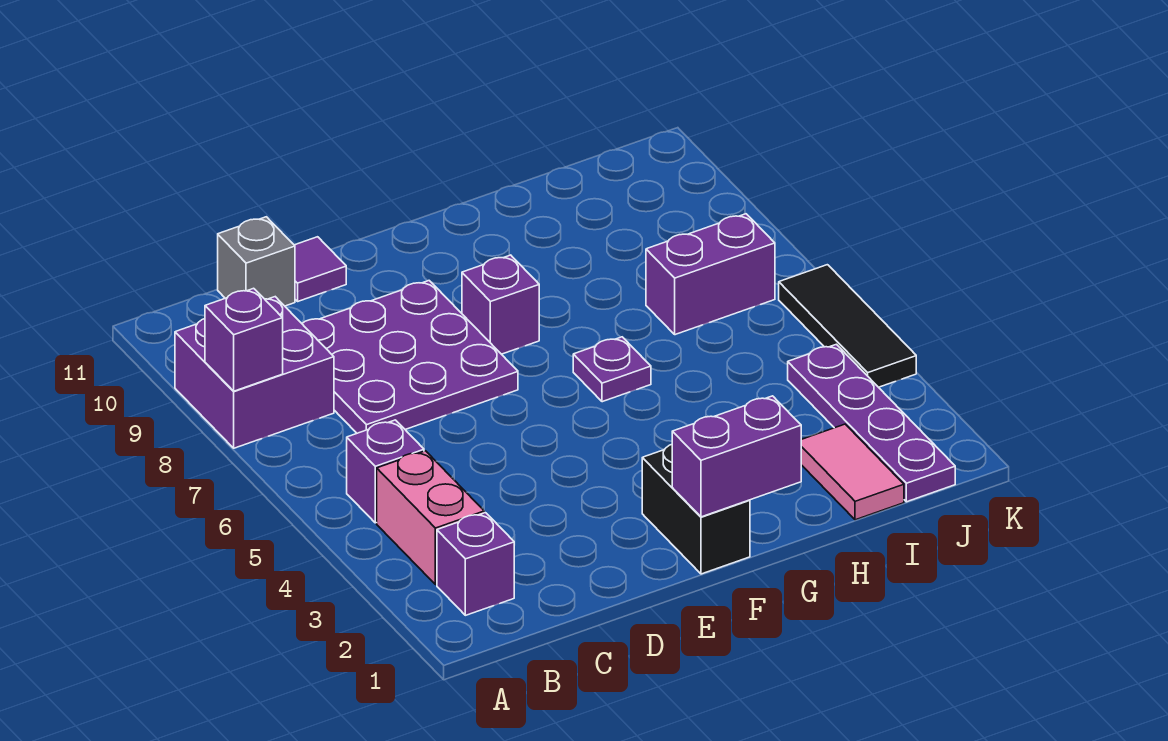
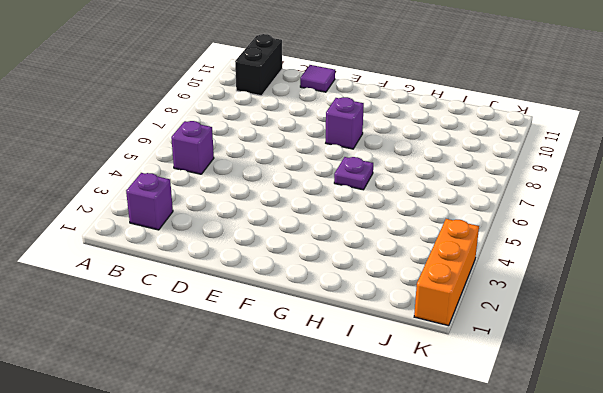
black 1x2 brick [235,34,282,96] -> black 1x2 brick moved to [642,445,750,574]
orange 1x3 brick [414,219,479,326] -> none
none -> purple 2x2 brick [175,297,334,448]
none -> pink 1x2 brick [377,451,484,585]
none -> purple 3x3 plate [302,281,518,433]

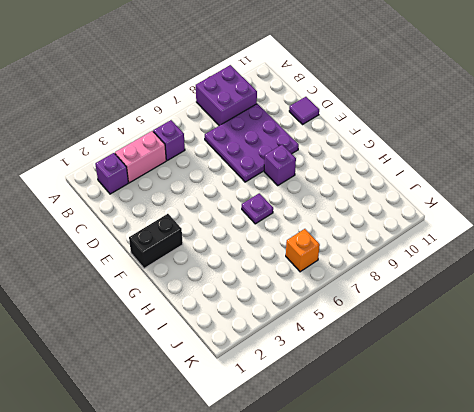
orange 1x1 brick [286,229,320,272] -> none
none -> grey 1x1 brick [218,217,295,306]
none -> pink 1x2 tile [801,424,904,520]
none -> purple 1x2 brick [646,214,775,335]

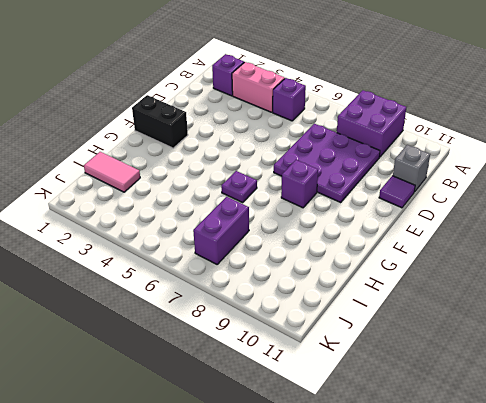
none -> purple 1x4 plate [788,344,955,502]
none -> black 1x3 tile [779,265,916,387]
none -> purple 1x1 brick [205,288,283,391]

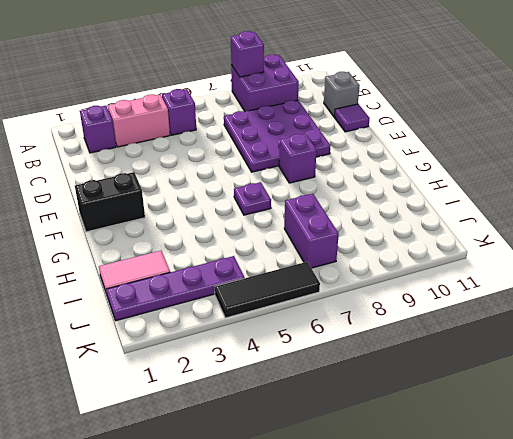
none -> purple 1x2 brick [672,396,801,517]

